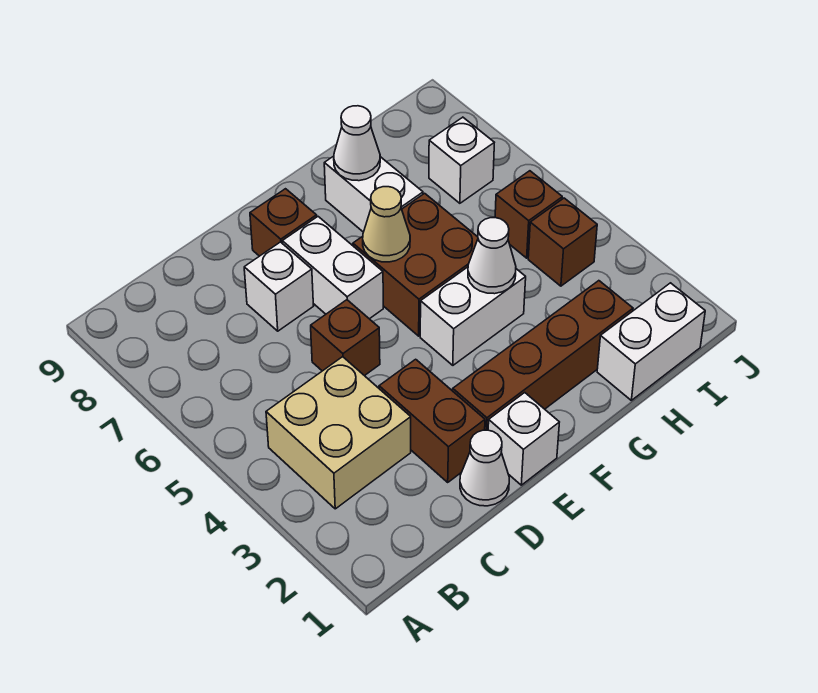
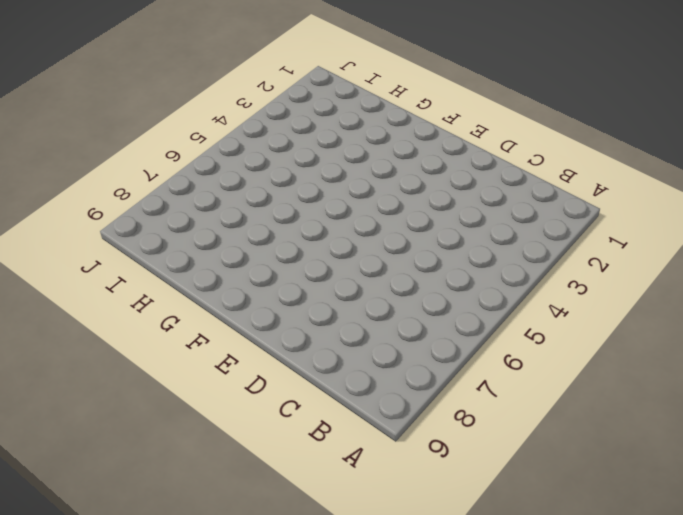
none -> tan 2x2 brick [266,357,411,509]
none -> white 1x1 cone [460,430,509,506]
none -> brown 1x2 brick [379,359,485,482]

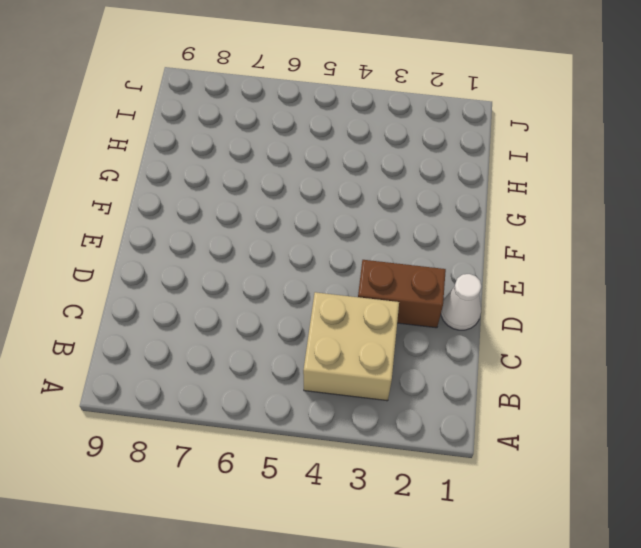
none -> brown 1x1 brick [311,300,380,376]
none -> white 1x1 brick [244,242,313,331]
none -> white 1x1 brick [488,393,559,485]

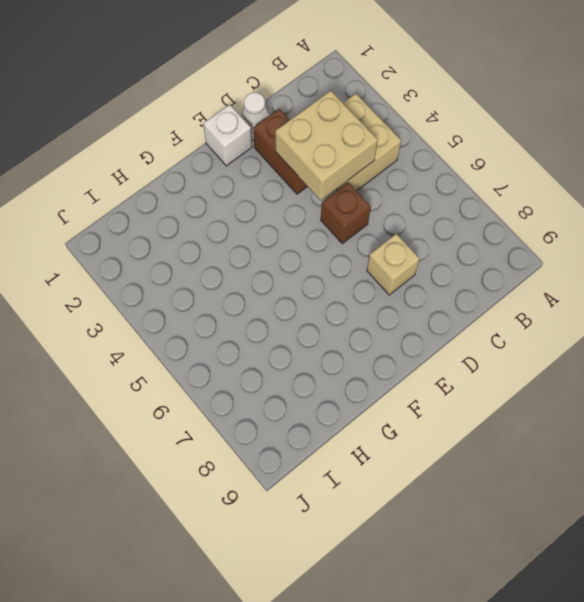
tan 2x2 brick [275,91,378,200] -> none
tan 1x1 brick [367,234,420,295] -> white 1x1 brick [244,242,313,331]
none -> brown 1x4 brick [453,281,633,430]
none -> white 1x2 brick [282,217,383,319]
none -> brown 1x1 brick [250,189,317,256]

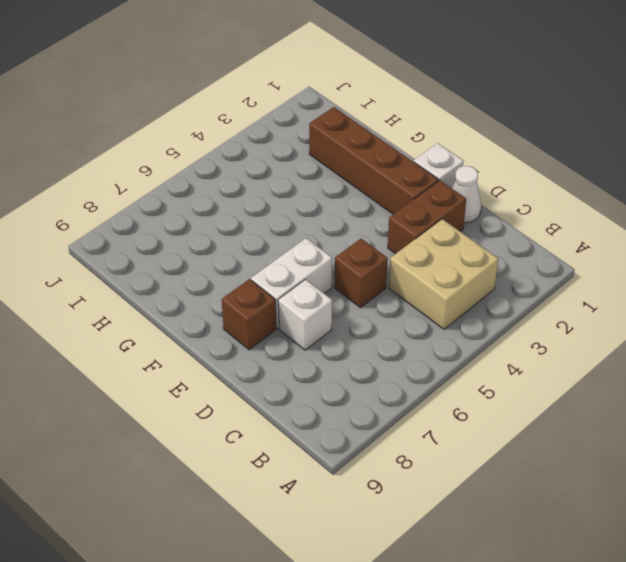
none -> white 1x2 brick [420,267,526,365]
none -> brown 2x2 brick [353,193,478,336]
none -> white 1x2 brick [324,156,423,232]

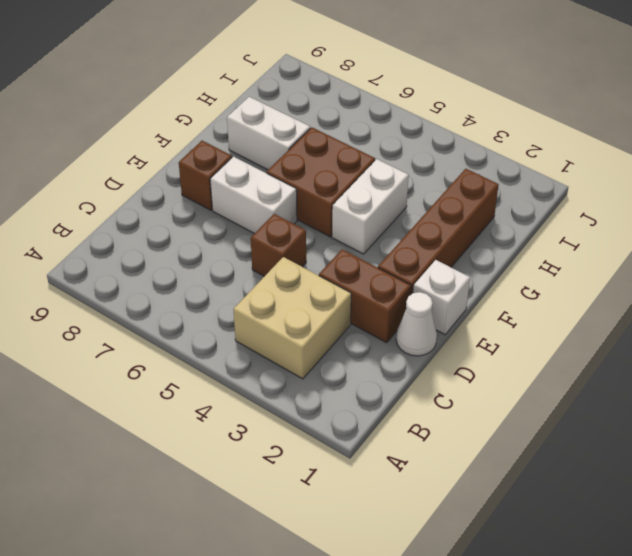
none -> white 1x1 brick [244,242,313,331]
none -> white 1x2 brick [597,283,705,400]
none -> brown 1x1 brick [528,198,597,286]

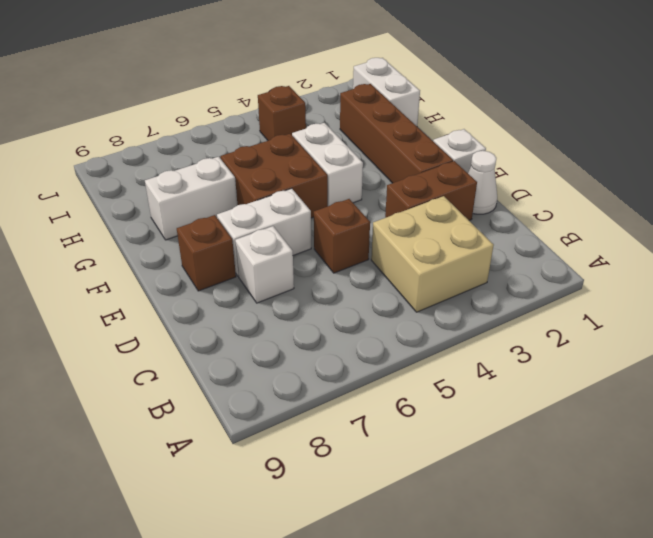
none -> brown 1x1 brick [495,171,562,258]
none -> white 1x1 brick [429,117,494,203]
none -> tan 1x1 cone [363,187,410,262]

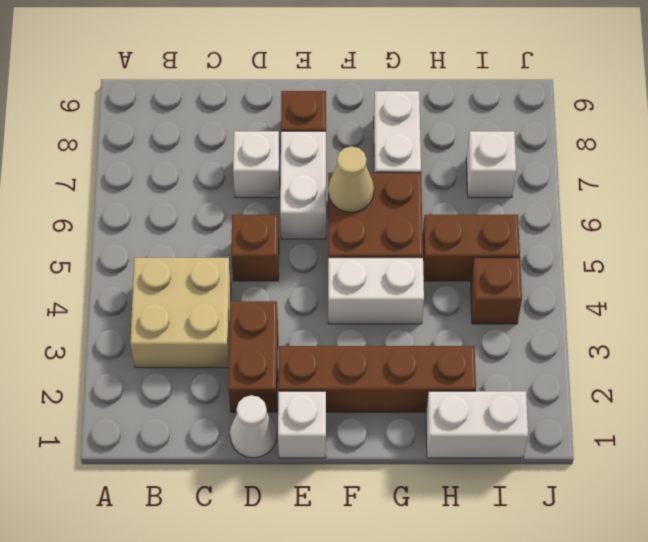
brown 1x2 brick [423,215,520,281] -> brown 1x1 brick [495,171,562,258]
none -> white 1x1 cone [468,218,516,294]
none -> white 1x1 cone [334,106,380,181]

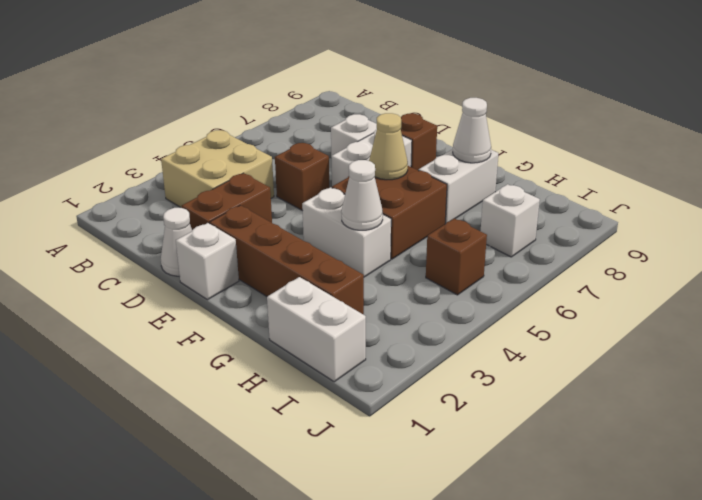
none -> brown 1x1 brick [528,198,597,286]

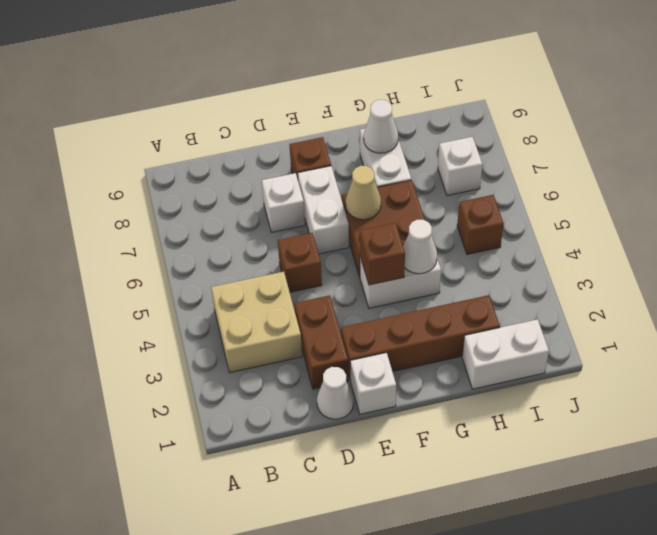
brown 1x1 brick [360,223,405,285] -> brown 1x1 brick moved to [528,198,597,286]

